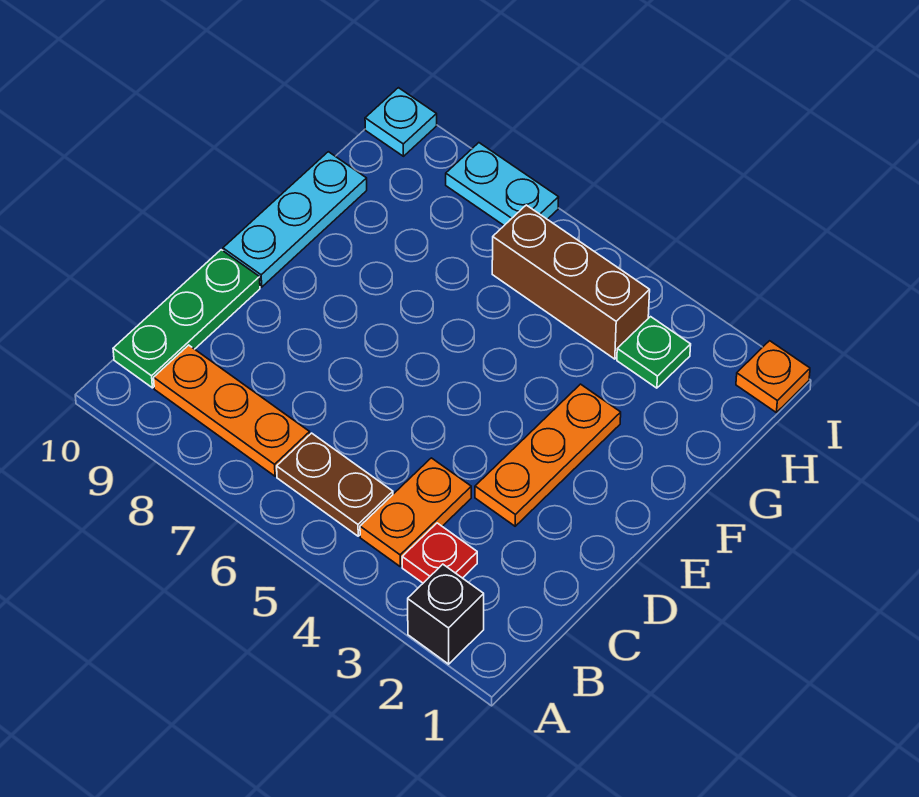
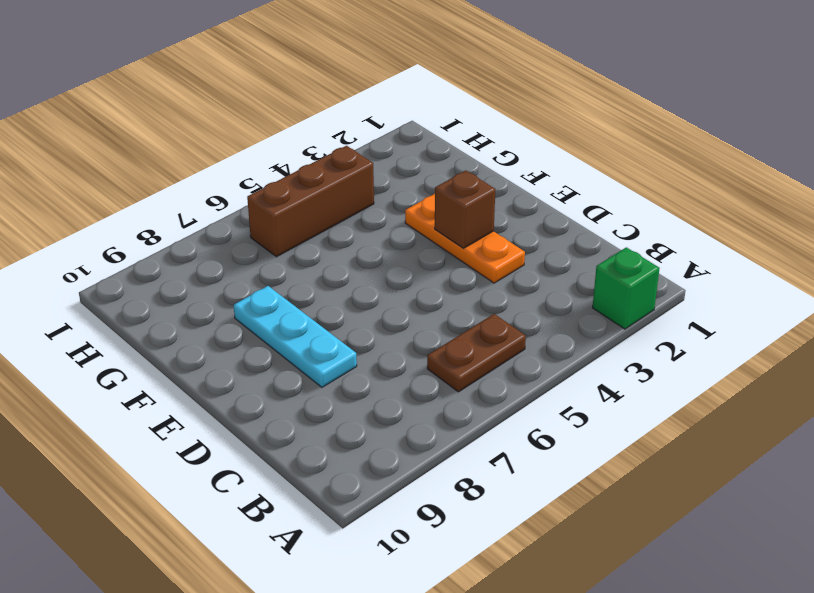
green 1x1 brick [592,247,660,329] -> black 1x1 brick [408,564,484,664]
cyan 1x3 plate [234,286,357,387] -> cyan 1x3 plate moved to [223,152,367,287]
brown 1x1 brick [435,171,495,248] -> none
none -> red 1x1 plate [402,523,477,583]
none -> orange 1x2 plate [360,458,471,566]
none -> orange 1x3 plate [154,345,310,476]

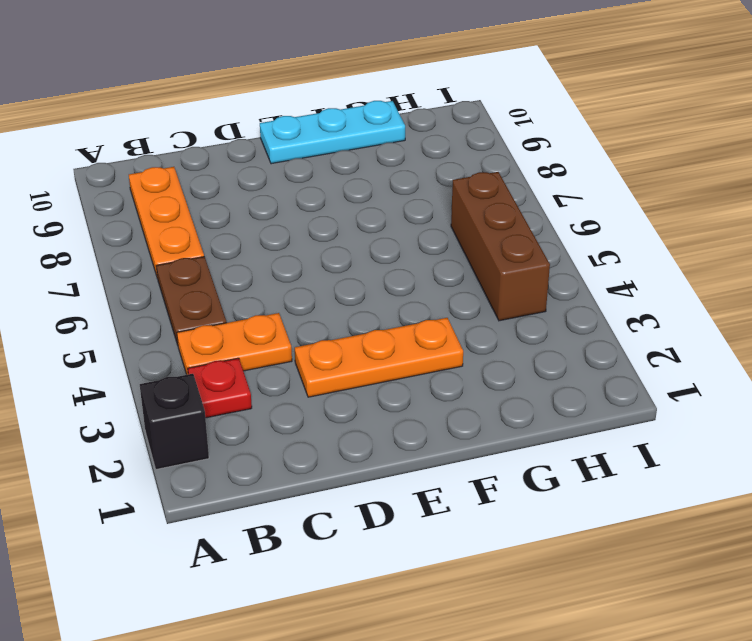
none -> green 1x3 plate [113,250,260,388]
none -> green 1x1 plate [617,317,691,388]
none -> orange 1x1 plate [736,341,810,412]

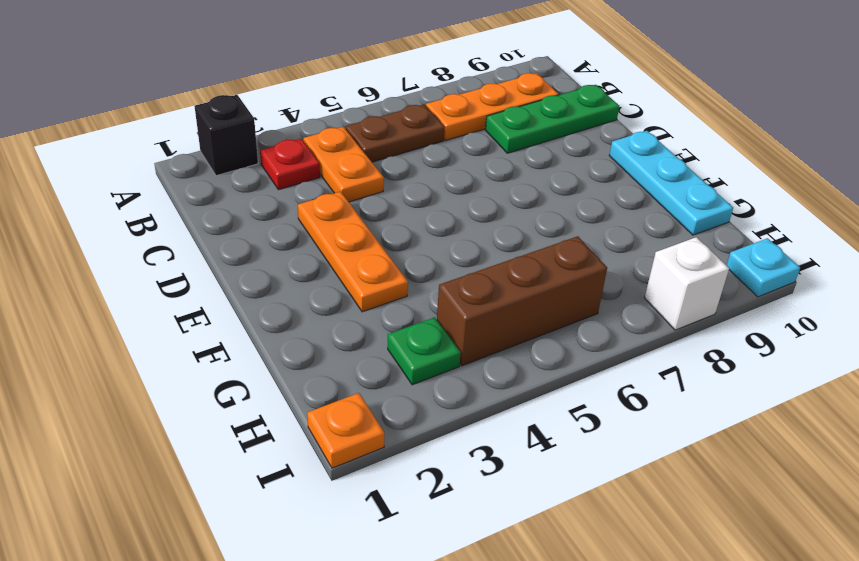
green 1x3 plate [485,85,619,153] -> green 1x3 plate turned to [113,250,260,388]
white 1x1 brick [645,237,729,330] -> cyan 1x2 plate [446,143,559,225]

